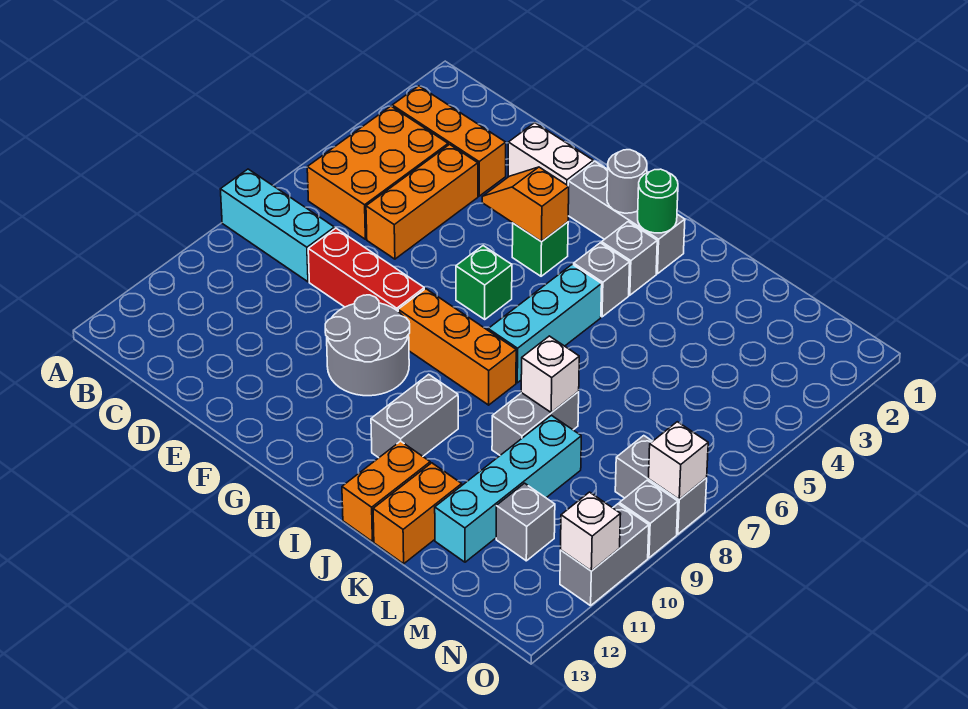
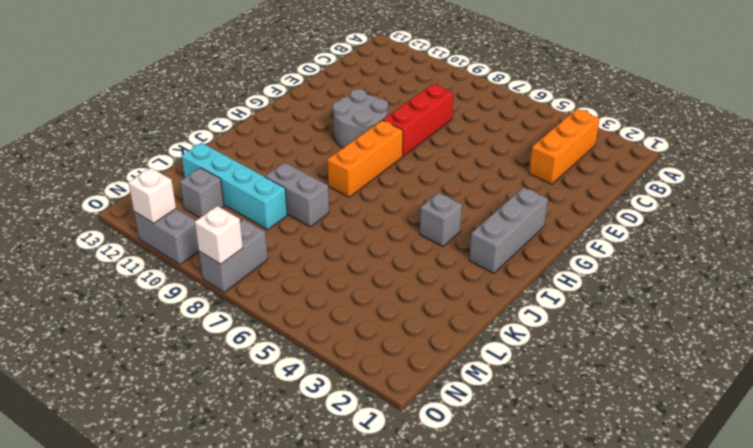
none -> cyan 1x3 brick [220,169,335,282]
none -> orange 2x3 brick [307,106,448,239]
none -> orange 1x3 brick [366,144,478,259]

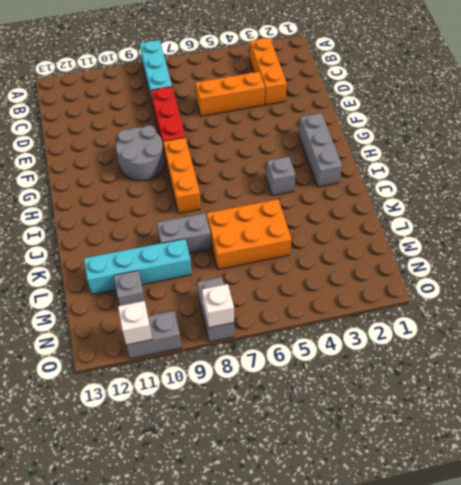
orange 2x3 brick [207,199,292,269] -> orange 2x3 brick moved to [307,106,448,239]
none -> white 1x2 brick [508,123,593,185]
none -> green 1x1 brick [512,222,568,276]
none -> green 1x1 brick [456,246,512,319]

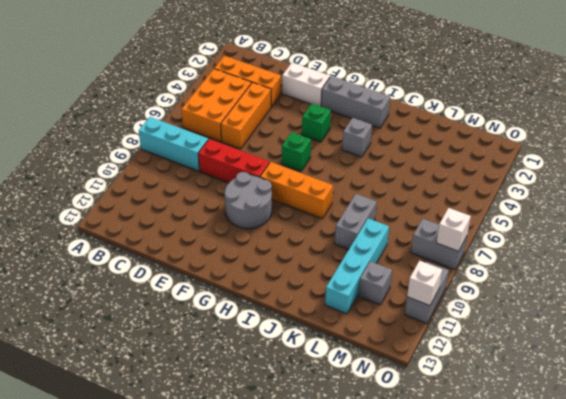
none -> grey 1x1 brick [602,222,657,295]
none -> cyan 1x3 brick [488,264,602,383]
none -> grey 1x2 brick [371,374,458,458]

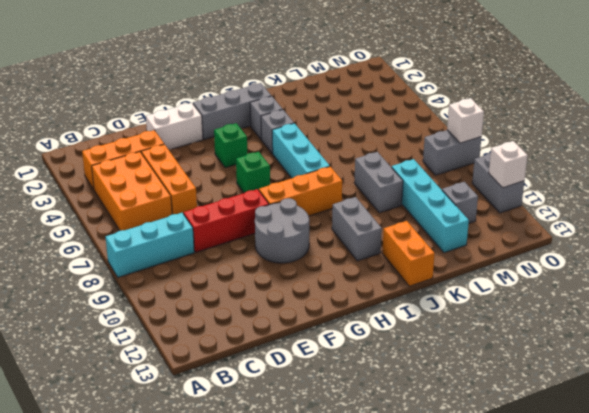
none -> orange 1x2 brick [373,463,462,564]
none -> grey 1x1 brick [619,481,678,558]
none -> orange 1x2 slope [482,167,569,242]

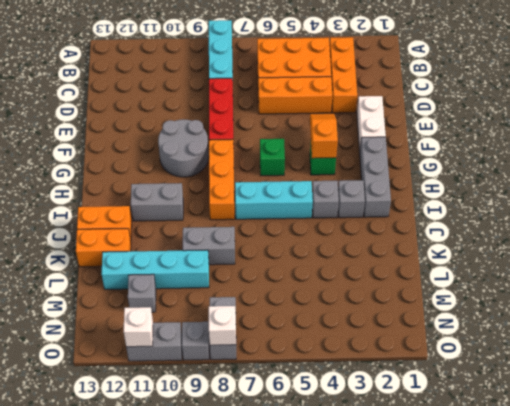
none -> grey 1x1 round brick [607,150,647,213]
none -> green 1x1 round brick [638,169,678,233]
none -> white 1x1 brick [521,336,579,413]

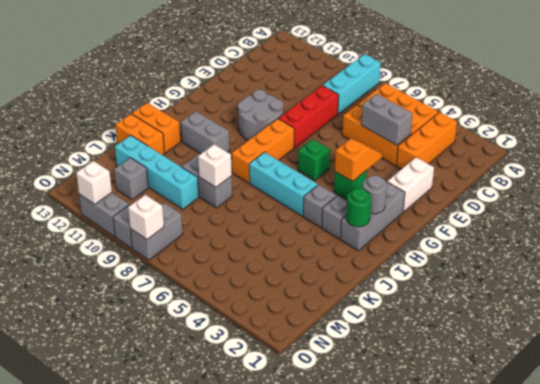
grey 1x2 brick [361,94,413,145] -> none

